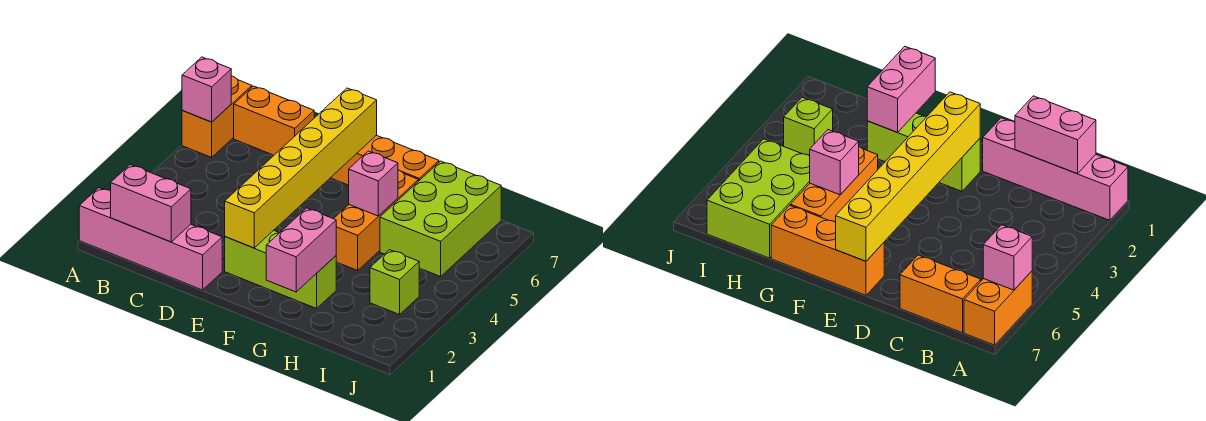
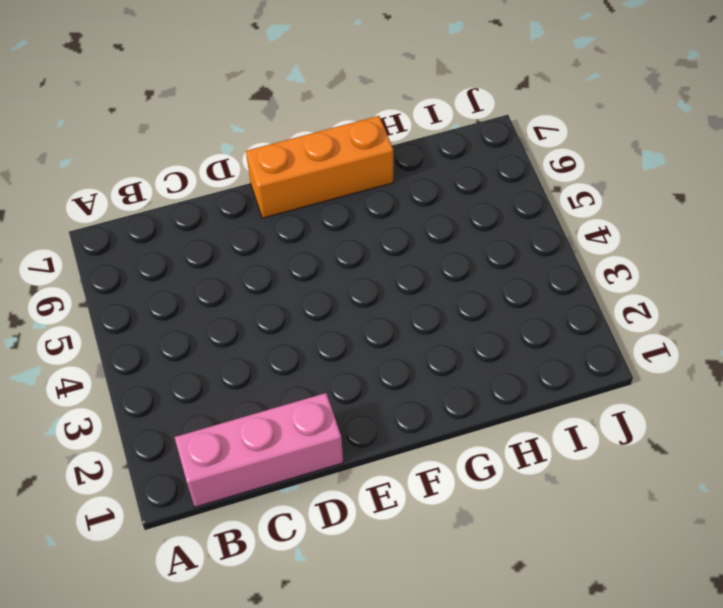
pink 1x3 brick [175,393,343,507] -> pink 1x4 brick [79,188,222,290]
none -> orange 1x2 brick [182,76,252,157]
none -> orange 1x2 brick [234,86,314,155]
none -> lime 1x3 brick [225,230,337,308]

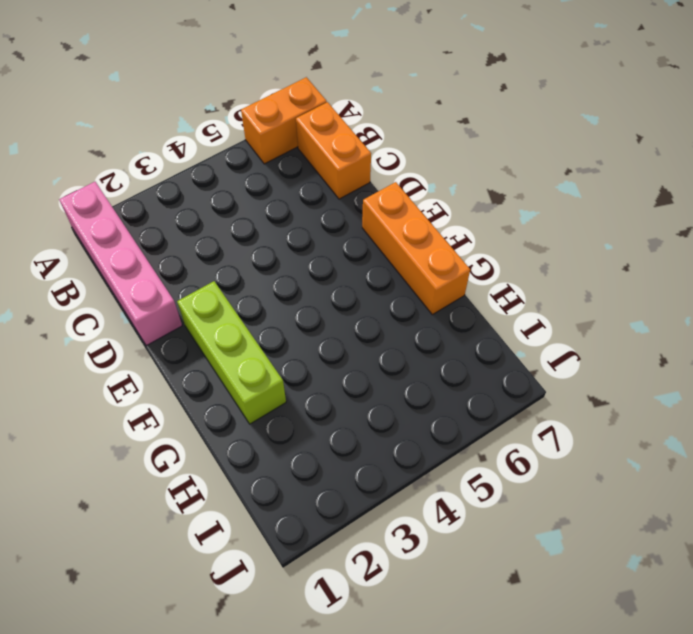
none -> orange 1x3 brick [334,170,418,270]
none -> lime 2x3 brick [380,161,501,277]
none -> lime 1x1 brick [370,250,419,315]

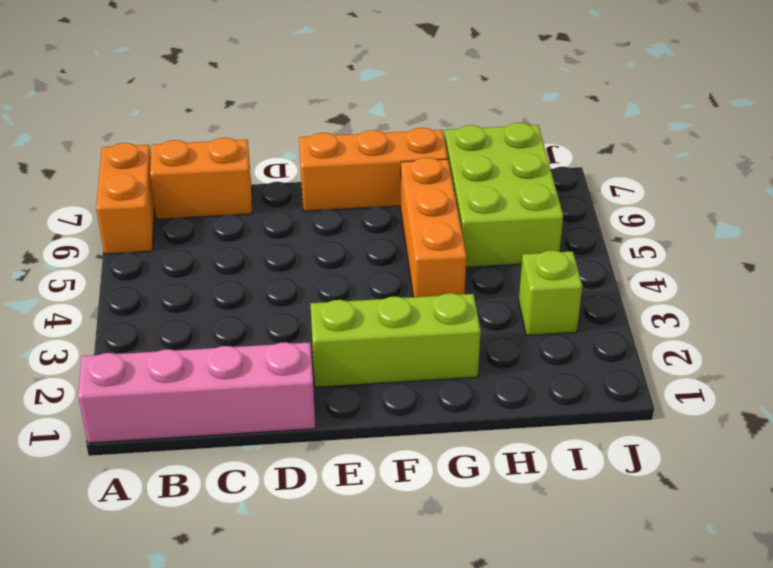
none -> pink 1x1 brick [182,57,231,122]
none -> pink 1x2 brick [111,165,191,242]
none -> yellow 1x6 brick [225,88,377,248]

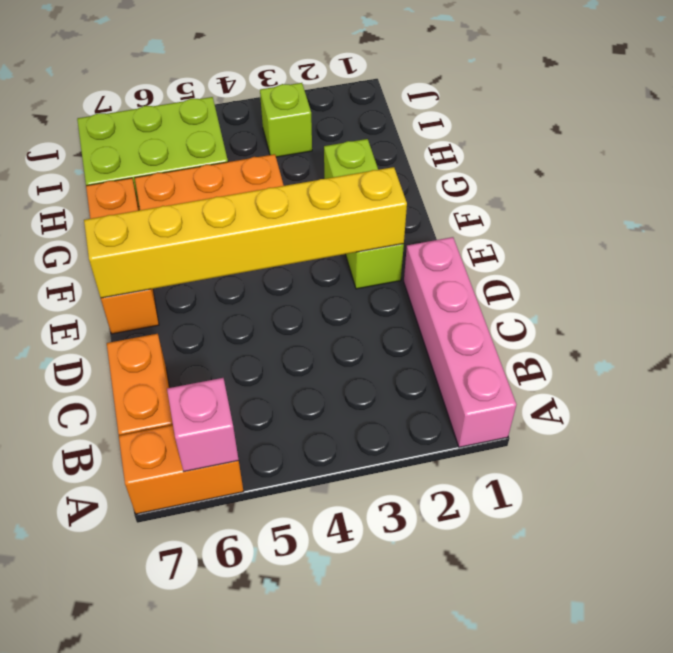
none -> pink 1x2 brick [111,165,191,242]
none -> pink 1x2 brick [266,208,336,292]
none -> pink 1x1 brick [349,151,398,216]

